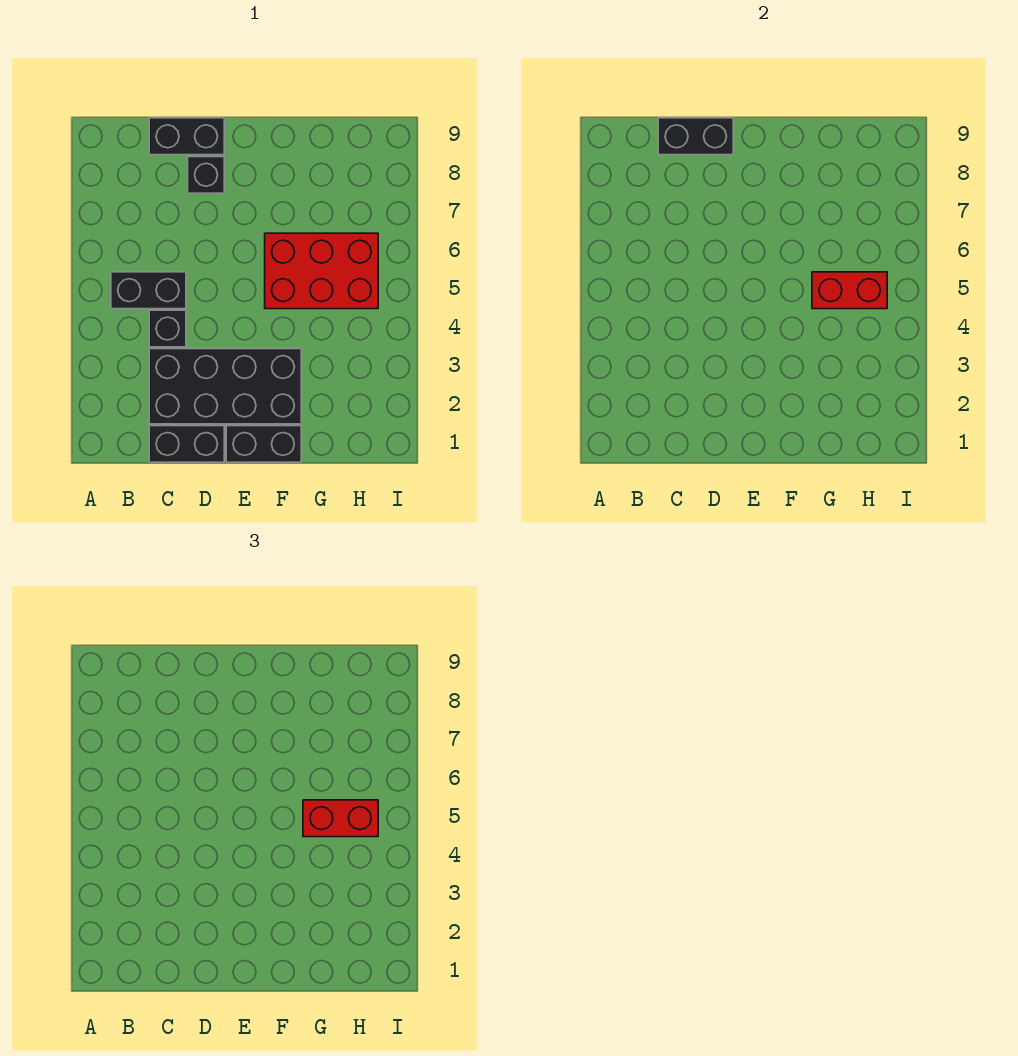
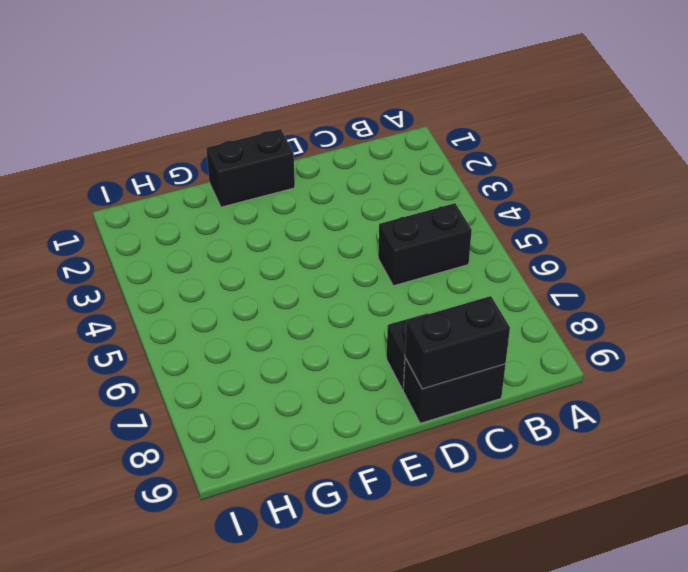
none -> black 1x2 brick [149,426,224,462]
none -> black 2x4 brick [149,349,301,424]

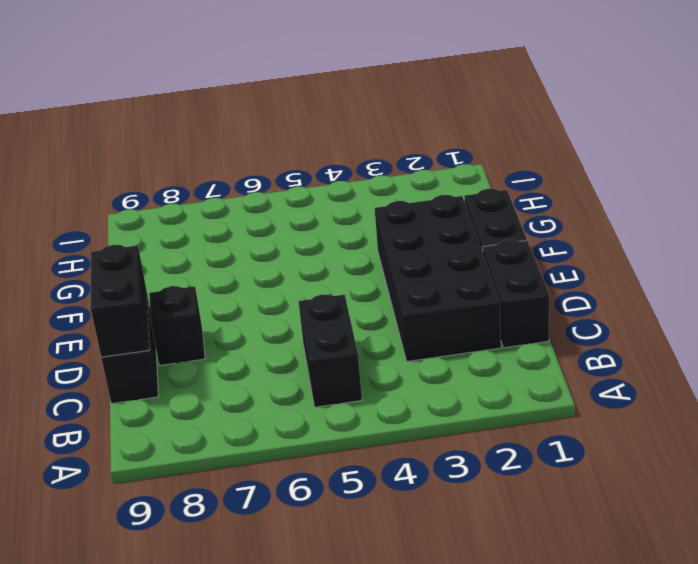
none -> black 1x1 brick [149,310,186,347]
none -> red 2x3 brick [265,233,378,309]

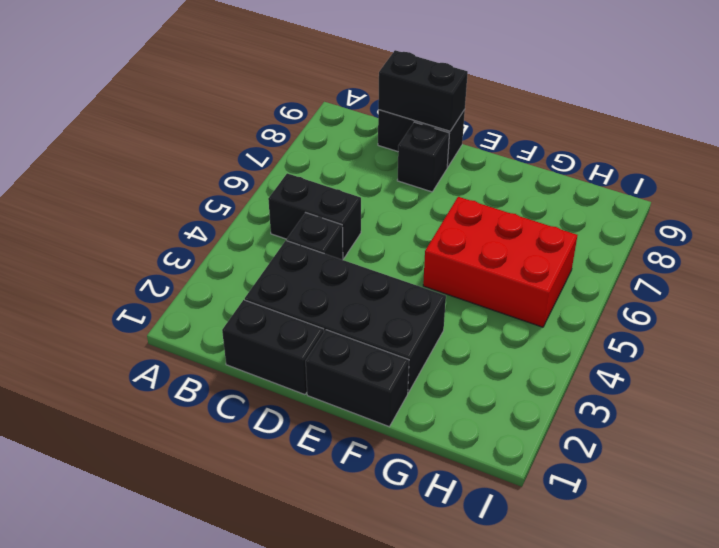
none -> red 1x2 brick [812,272,887,309]
none -> red 1x2 brick [303,800,378,837]

